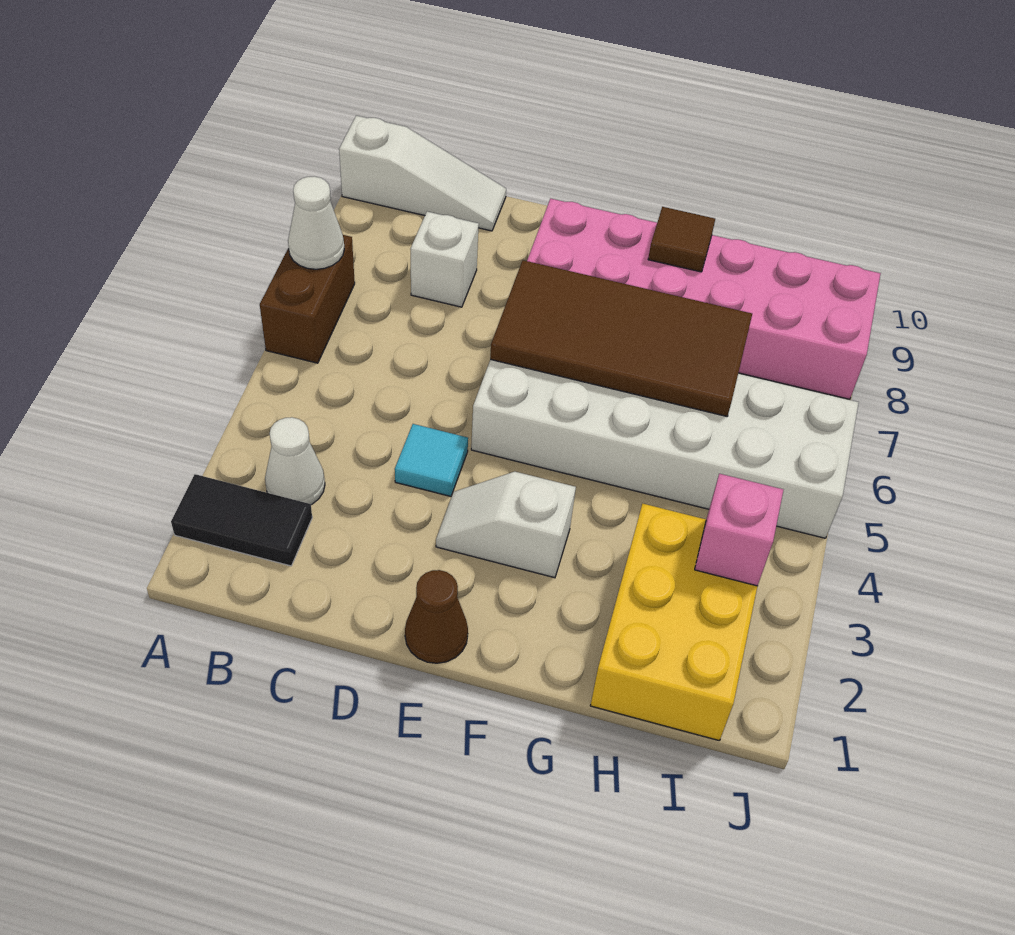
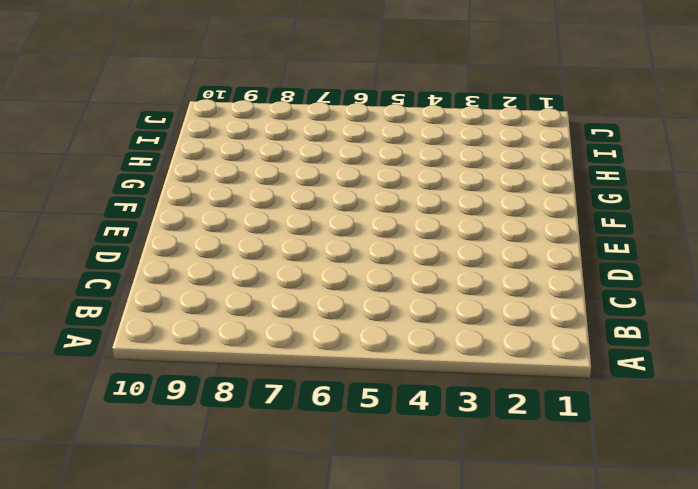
none -> black 1x2 tile [171,474,312,566]
none -> brown 1x2 brick [260,235,355,363]
none -> white 1x3 slope [339,116,506,231]

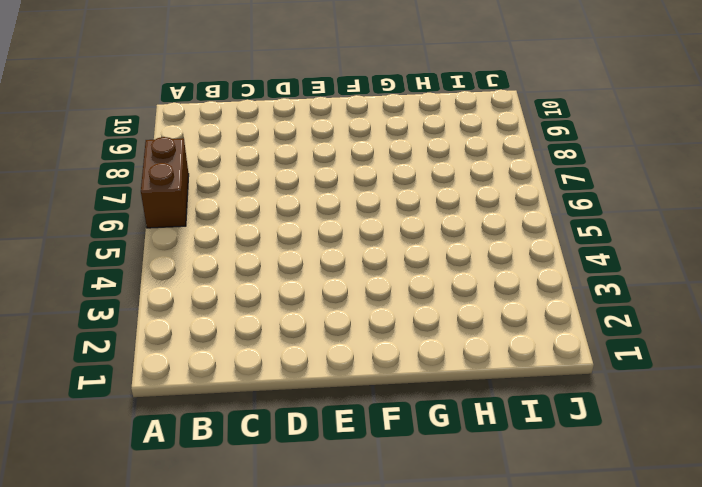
none -> black 1x2 tile [171,474,312,566]
none -> white 1x3 slope [339,116,506,231]
none -> white 1x1 cone [265,417,325,505]

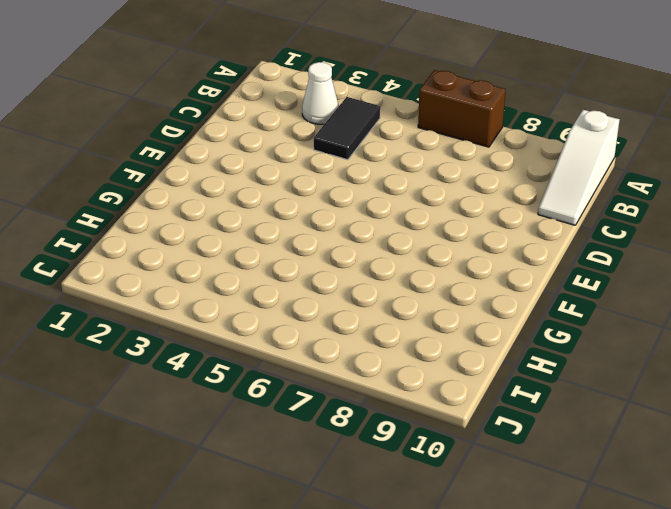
black 1x2 tile [314,97,380,160] -> black 1x2 tile moved to [171,474,312,566]
none -> white 1x1 brick [411,212,479,307]
none -> cyan 1x1 tile [395,424,468,496]
none -> brown 1x1 cone [405,570,468,663]

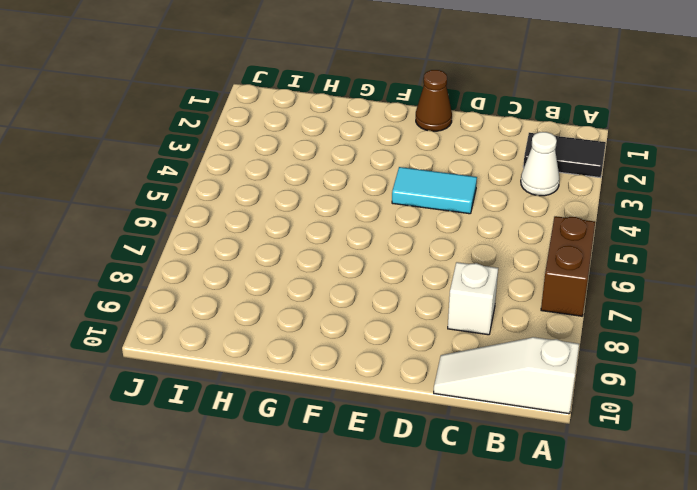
cyan 1x2 tile [392,167,477,214] -> cyan 1x1 tile [395,424,468,496]
none -> white 1x2 slope [436,472,576,578]
none -> white 2x6 brick [471,359,859,538]
none -> pink 2x6 brick [527,199,881,399]

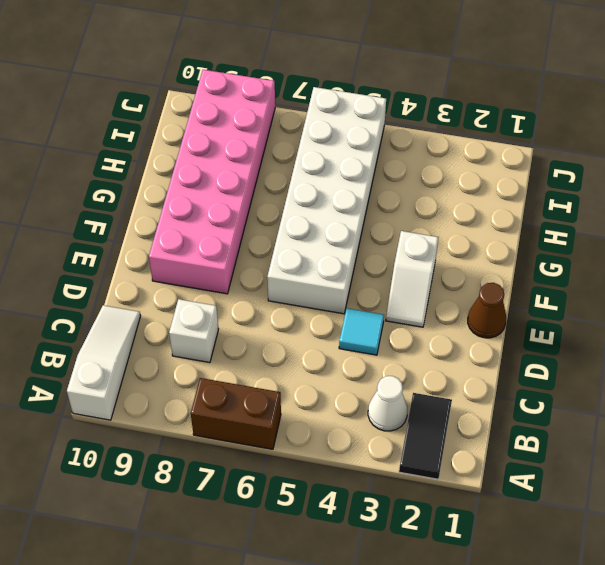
none -> yellow 2x3 brick [590,504,757,741]
none -> white 1x1 cone [288,176,344,269]
none -> brown 2x4 tile [490,260,752,416]

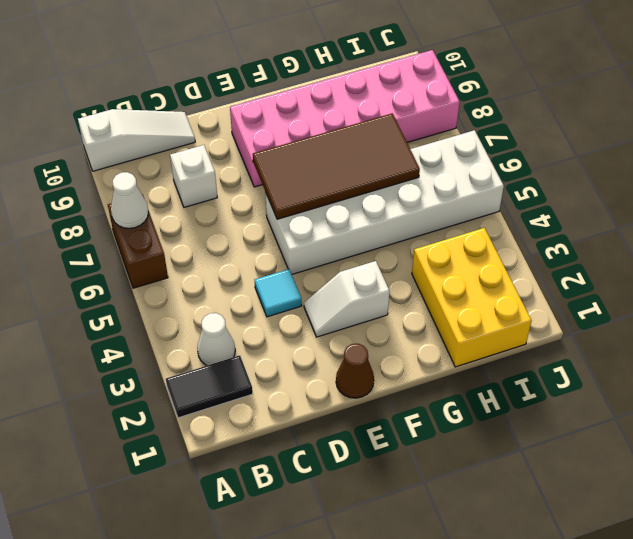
none -> brown 1x1 tile [648,207,715,272]
none -> pink 1x1 brick [695,474,783,586]

